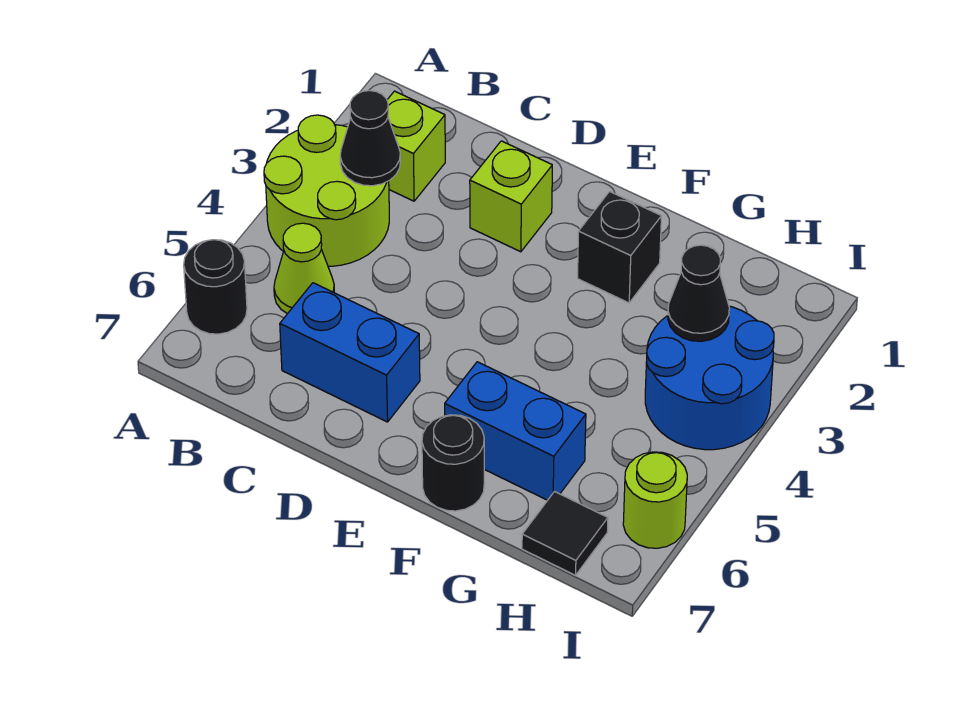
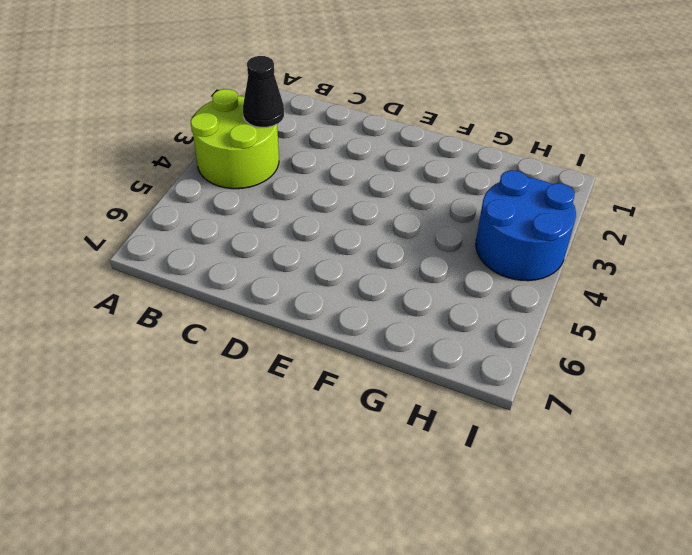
none -> black 1x1 round brick [184,240,247,334]
none -> lime 1x1 brick [387,91,445,201]
none -> lime 1x1 cone [274,223,334,314]

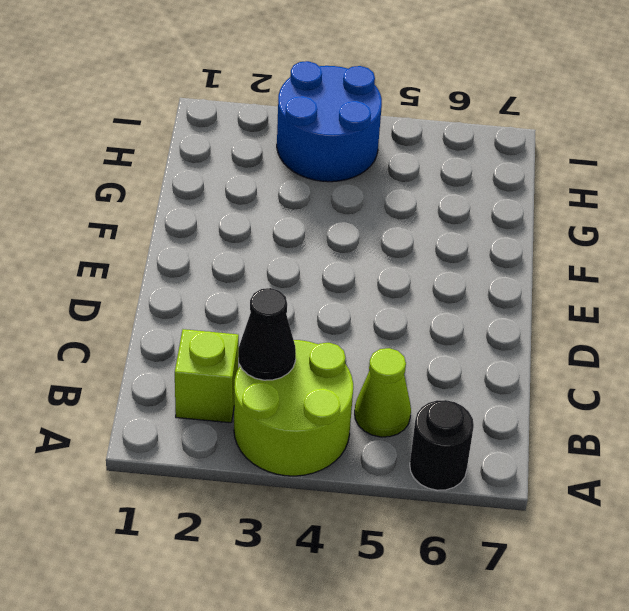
none -> blue 1x2 brick [280,283,420,422]
none -> lime 1x1 brick [470,141,552,252]
none -> black 1x1 brick [578,192,662,303]

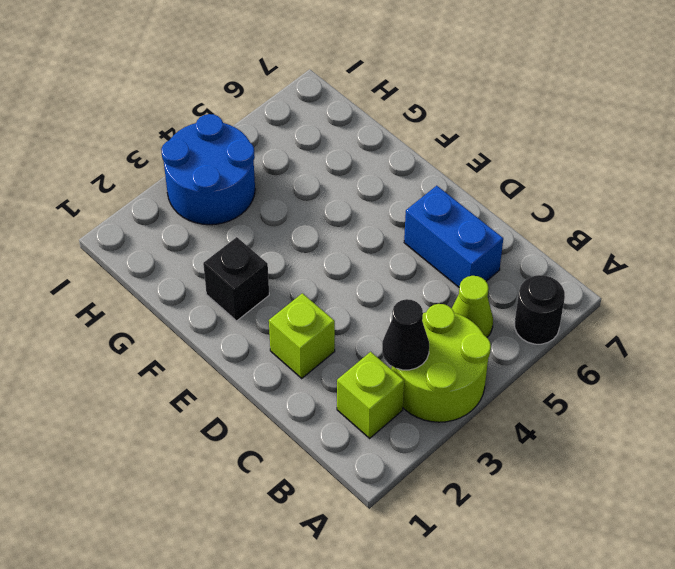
none -> blue 1x2 brick [445,362,586,500]
none -> black 1x1 round brick [422,415,484,511]
none -> black 1x1 tile [522,492,608,575]

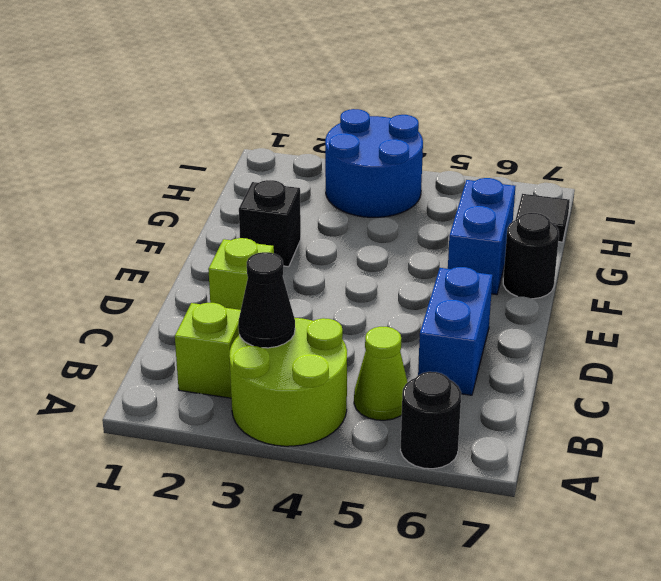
none -> lime 1x1 round brick [623,452,687,548]
none -> black 1x1 cone [668,245,729,341]

